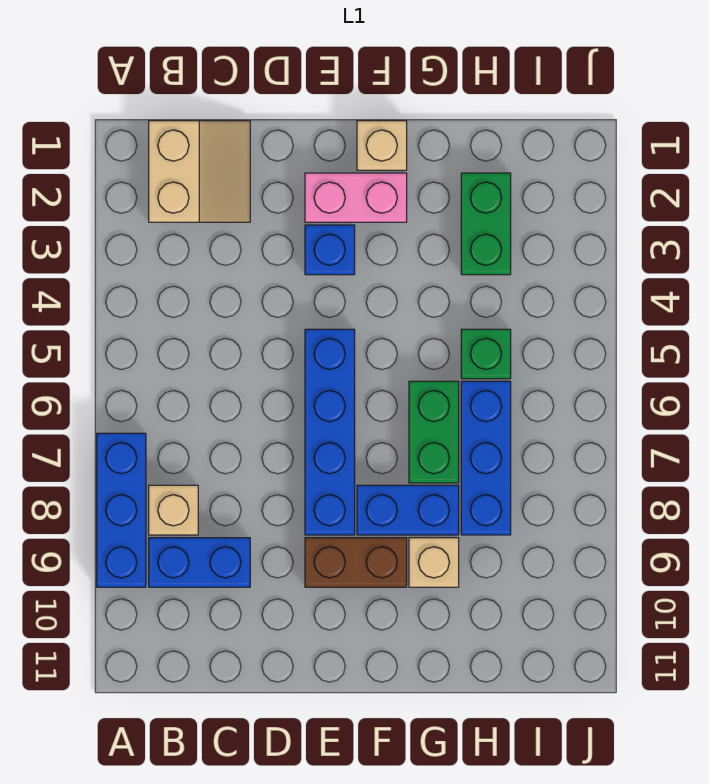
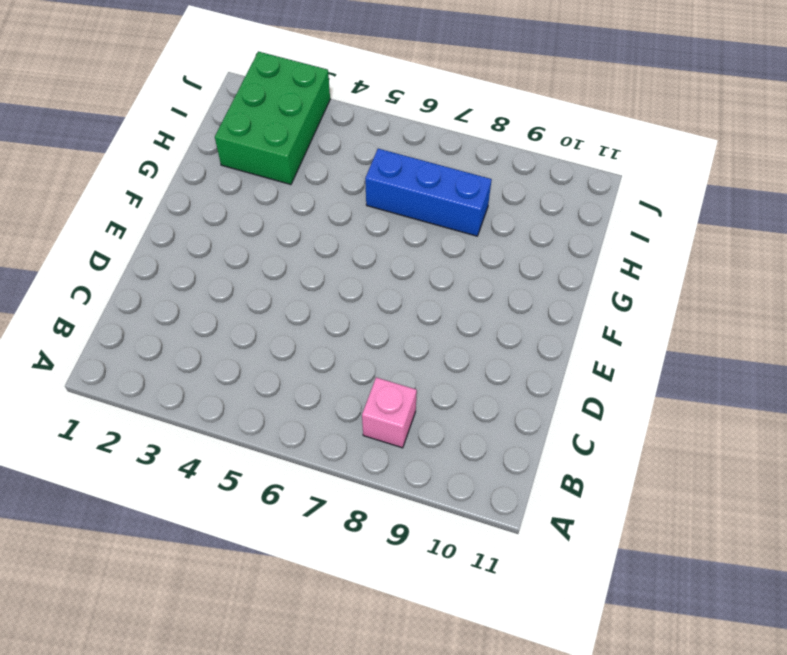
pink 1x1 brick [362,377,417,448] -> tan 1x1 brick [149,485,198,535]
green 2x3 brick [215,52,330,185] -> green 1x2 brick [461,173,511,275]
none -> blue 1x3 brick [97,433,146,587]
none -> tan 2x2 slope [149,121,250,222]
none -> blue 1x2 brick [149,538,250,587]

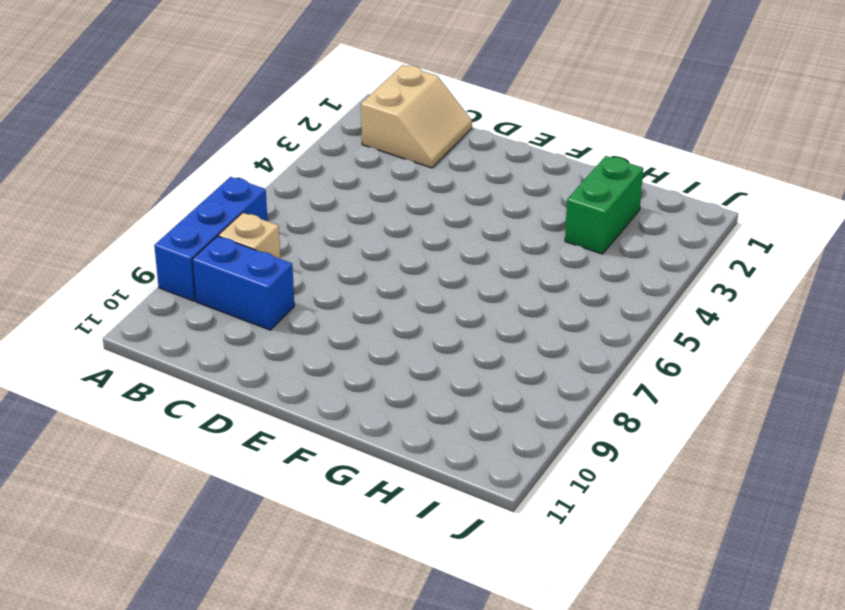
none -> pink 1x2 brick [305,173,407,222]
none -> blue 1x1 brick [305,225,355,275]
none -> blue 1x4 brick [305,329,355,535]

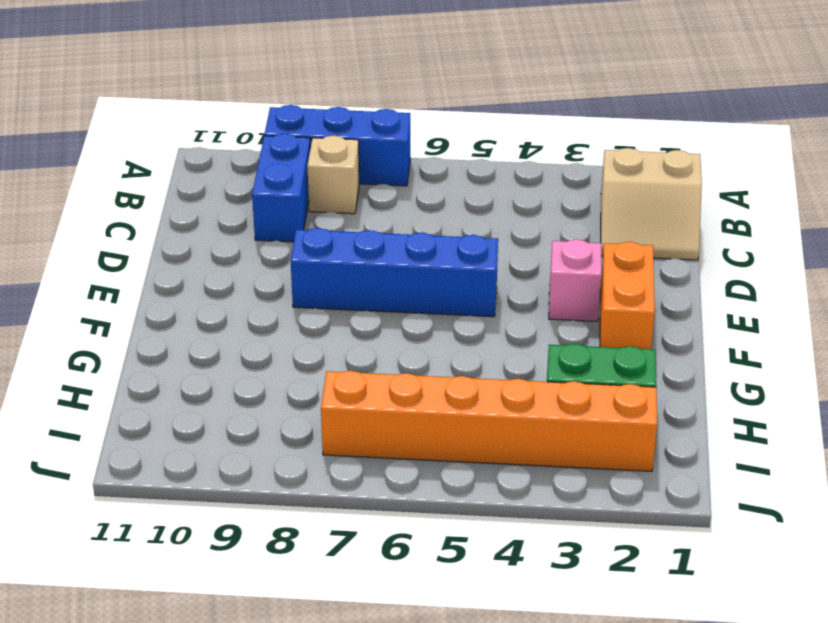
orange 1x2 brick [600,242,655,349] -> pink 1x2 brick [305,173,407,222]
pink 1x1 brick [549,239,601,321] -> blue 1x1 brick [305,225,355,275]
orange 1x6 brick [321,371,657,471] -> none
none -> brown 1x2 brick [305,538,407,587]
none -> tan 1x1 brick [357,121,407,170]
none -> blue 1x2 brick [357,485,459,535]

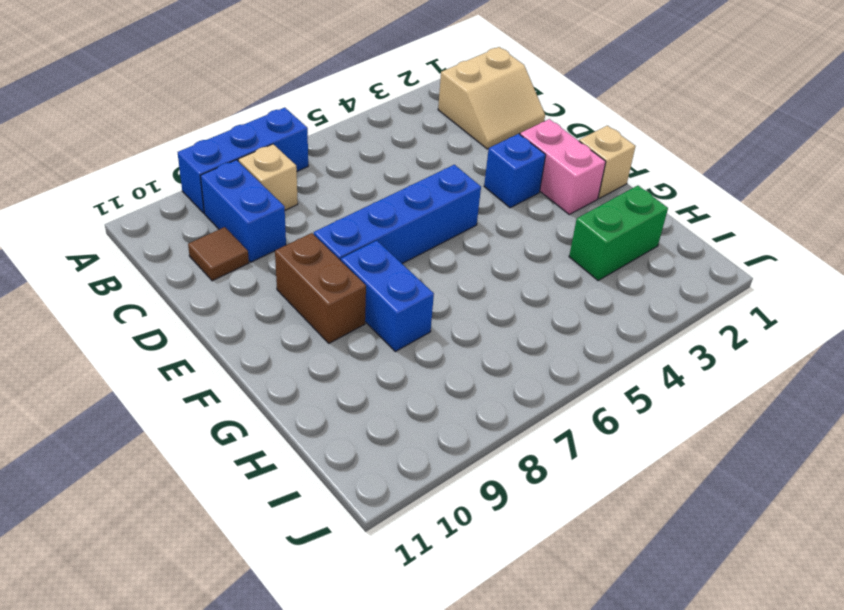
brown 1x1 tile [188,227,249,281] -> none
none -> green 1x2 brick [409,381,459,483]
none -> tan 1x1 brick [409,538,459,587]
none -> green 1x1 brick [461,329,511,379]

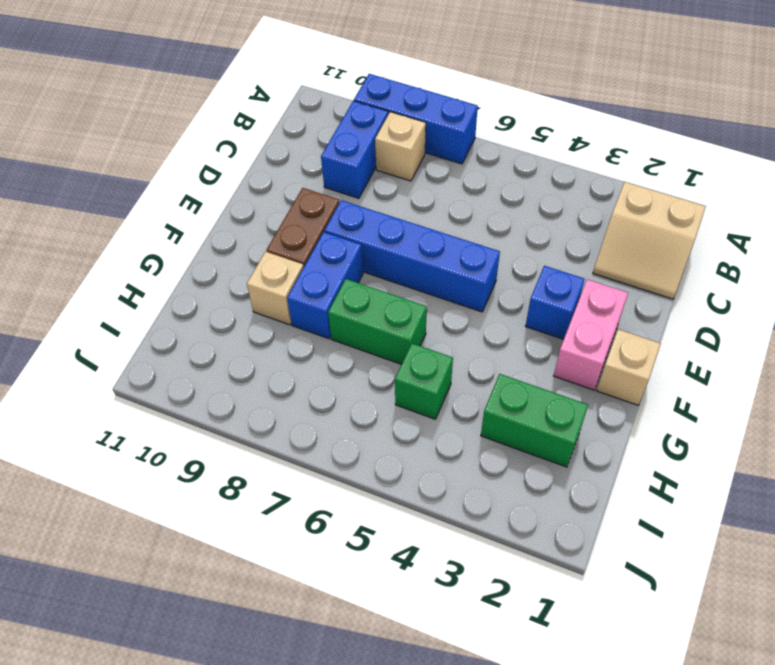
none -> blue 1x3 brick [461,381,511,535]

